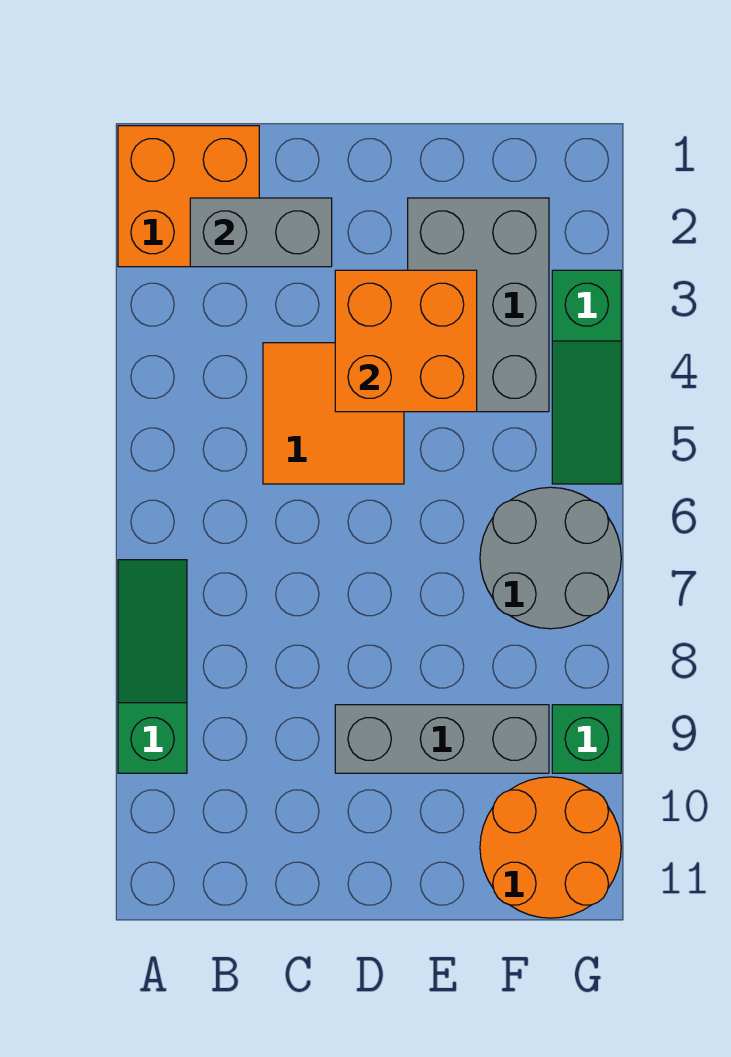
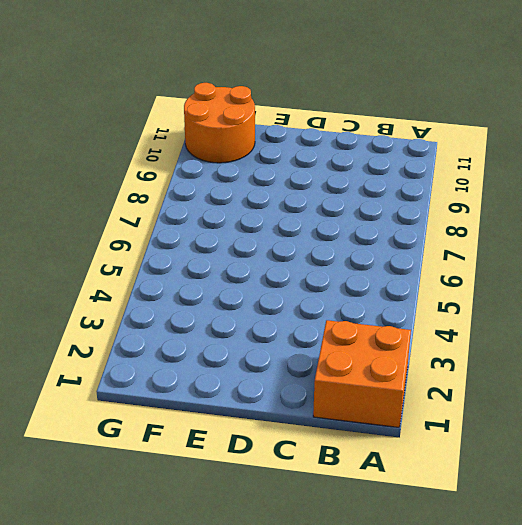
none -> green 1x3 slope [118,560,187,773]
none -> orange 2x2 tile [263,343,404,484]

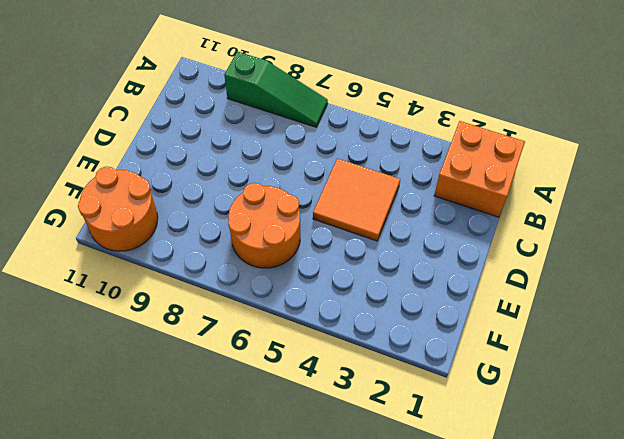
orange 2x2 round brick [228,183,300,268] -> grey 2x2 round brick [480,487,621,629]
none -> grey 1x3 brick [335,705,549,773]
none -> grey 2x3 brick [408,198,549,412]

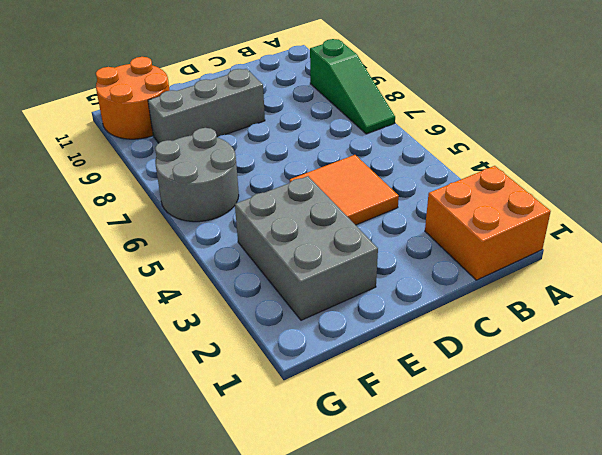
none -> green 1x3 slope [552,270,621,484]
none -> green 1x1 brick [552,705,621,773]

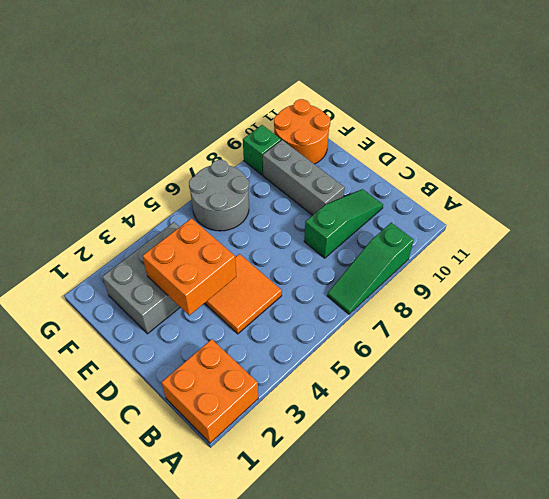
green 1x3 slope [304,189,383,258] -> green 1x3 slope moved to [552,270,621,484]
none -> grey 1x2 brick [190,198,332,267]

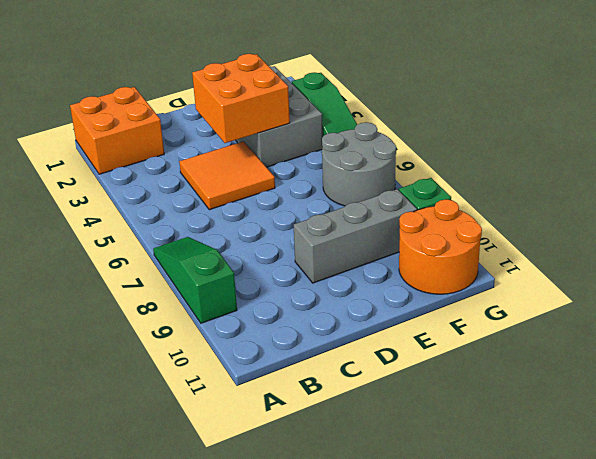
none -> grey 1x2 brick [190,198,332,267]

